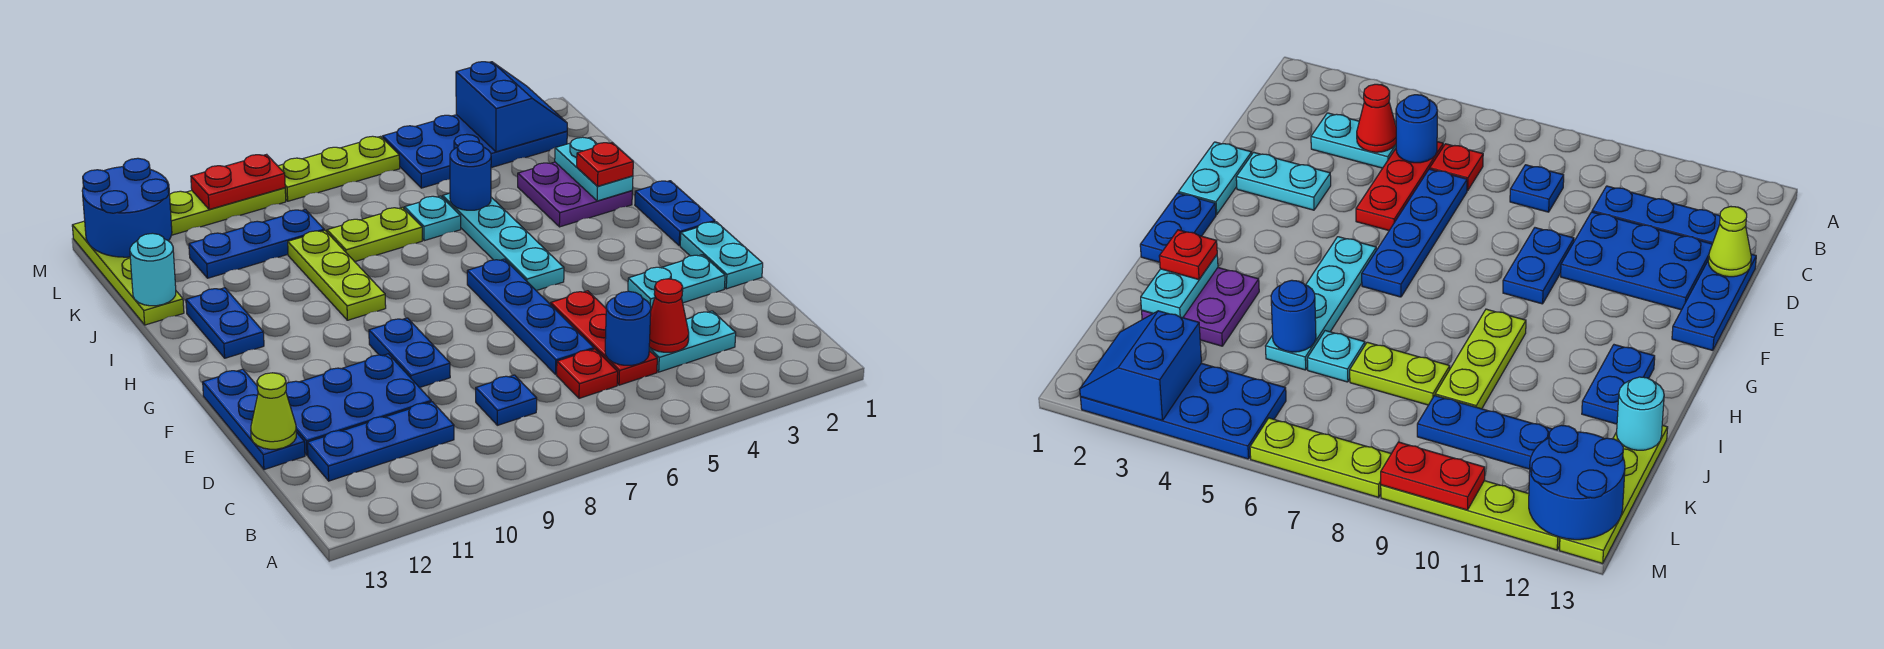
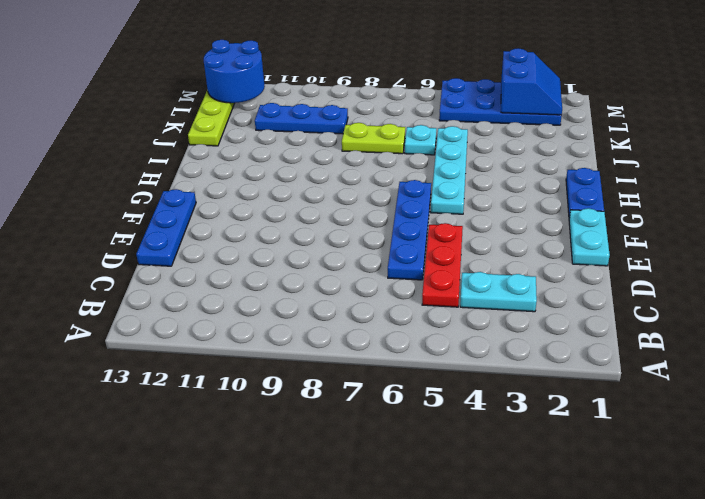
none -> red 1x1 plate [557,349,618,398]
none -> blue 1x1 plate [476,375,537,425]
none -> blue 1x3 plate [308,402,454,481]
none -> blue 2x3 plate [286,354,431,456]

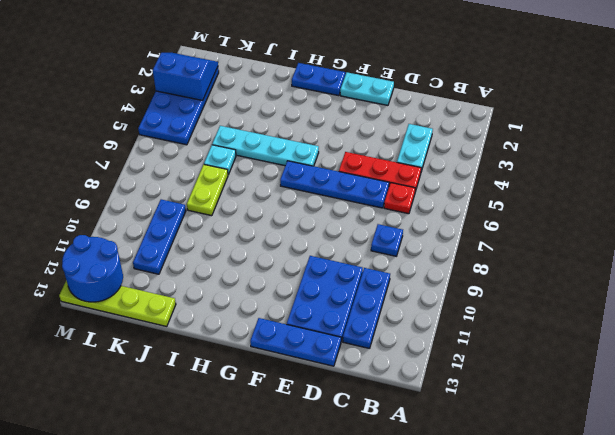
none -> cyan 1x2 plate [628,255,725,309]
none -> blue 1x2 plate [369,318,450,388]
none -> lime 1x3 plate [288,230,386,320]
none -> blue 1x2 plate [186,288,264,358]

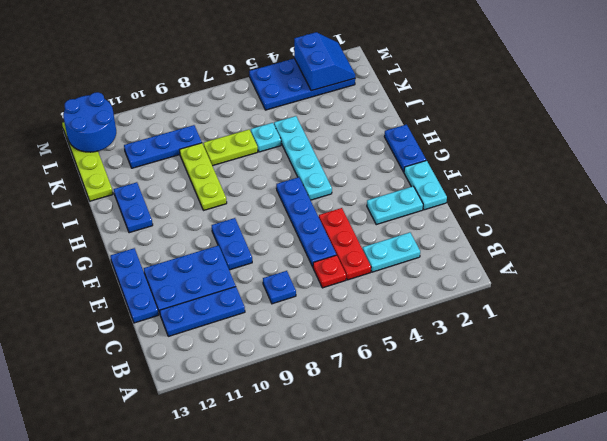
none -> purple 2x2 plate [518,162,632,227]
none -> lime 1x3 plate [278,136,400,201]
none -> lime 1x4 plate [170,188,286,235]
none -> red 1x1 cone [649,279,689,352]

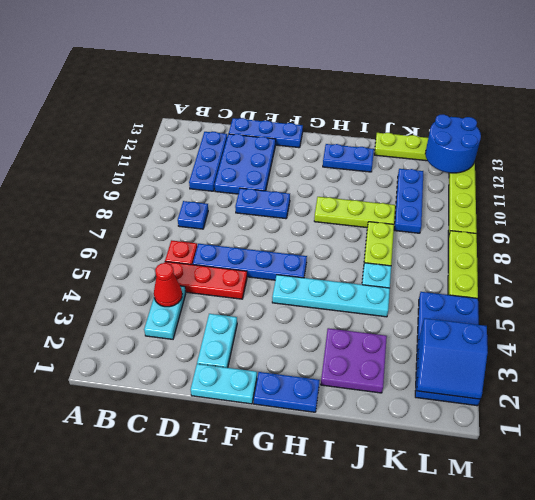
none -> blue 1x1 round brick [605,291,651,365]
none -> lime 1x1 cone [251,373,296,449]
none -> cyan 1x2 plate [555,137,633,201]
none -> blue 1x1 round brick [450,141,491,210]

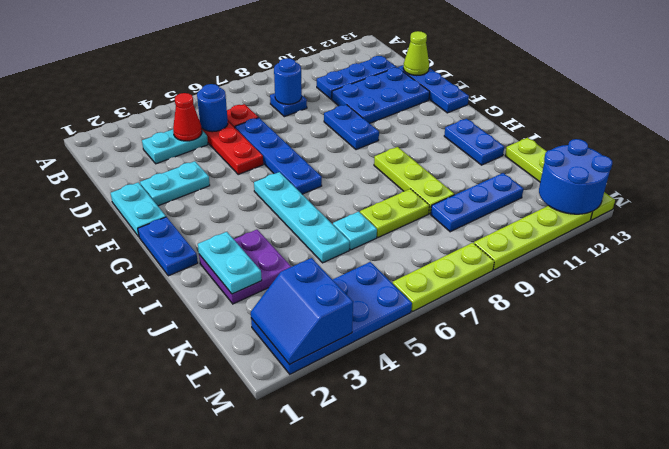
blue 1x1 round brick [274,58,302,104] -> blue 1x1 round brick moved to [450,141,491,210]
none -> cyan 1x1 round brick [130,233,176,306]
none -> red 1x2 plate [191,154,285,209]
none -> red 1x1 plate [577,143,633,186]

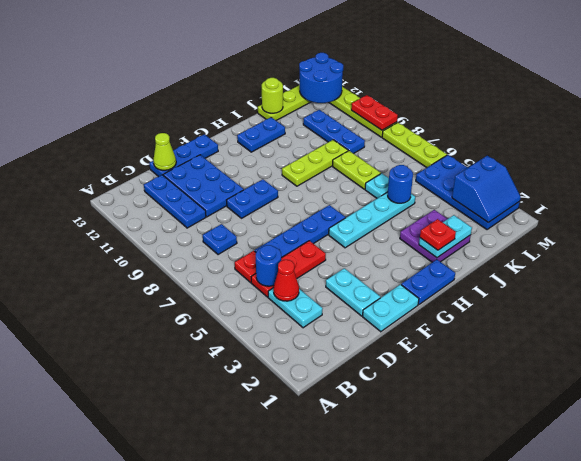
lime 1x1 round brick [262,78,283,113] -> cyan 1x1 round brick [130,233,176,306]

